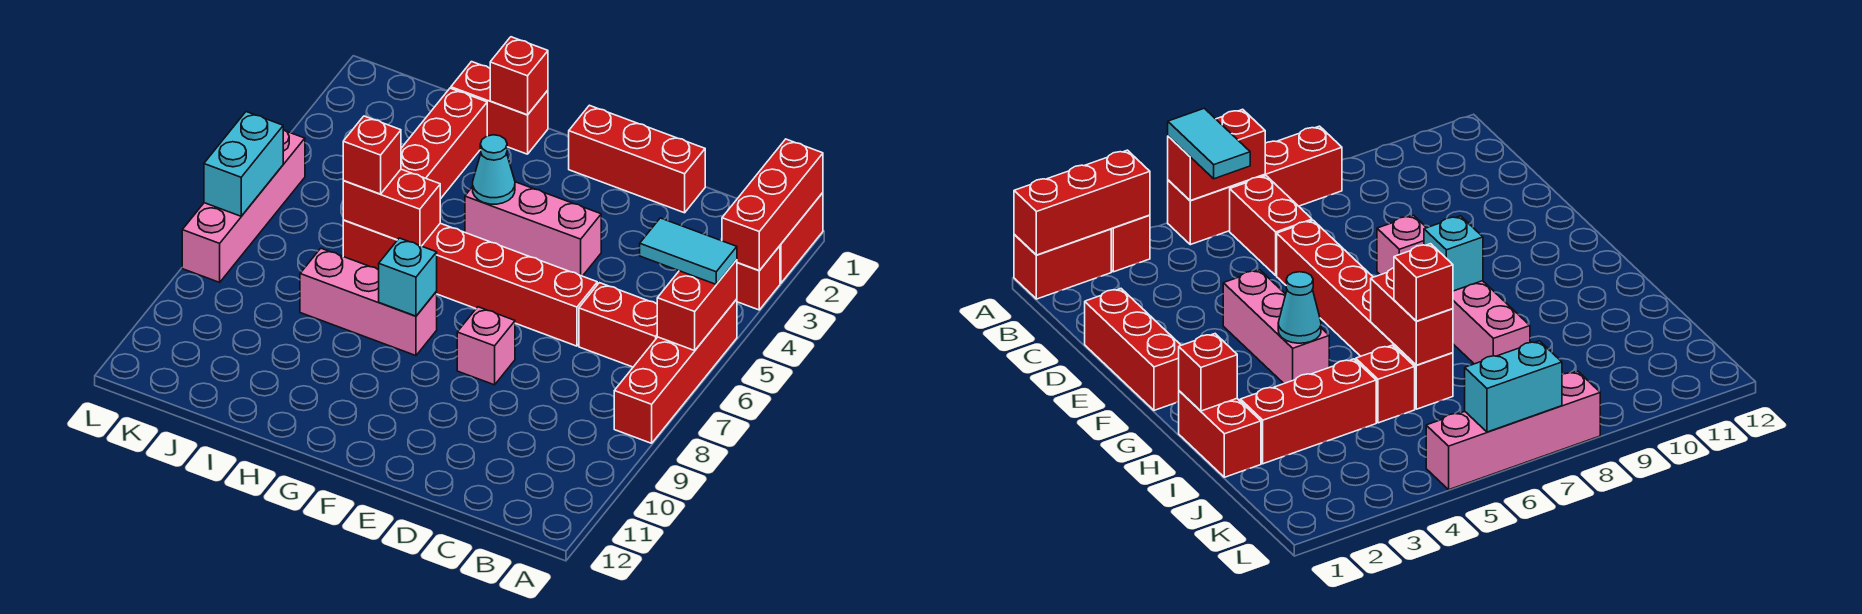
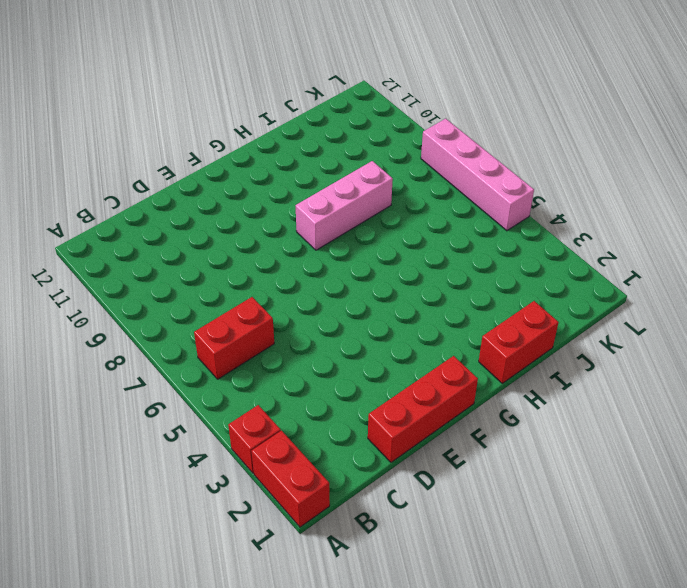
none -> red 1x4 brick [614,299,737,443]
none -> red 1x6 brick [343,220,597,346]
none -> pink 1x3 brick [465,182,601,276]

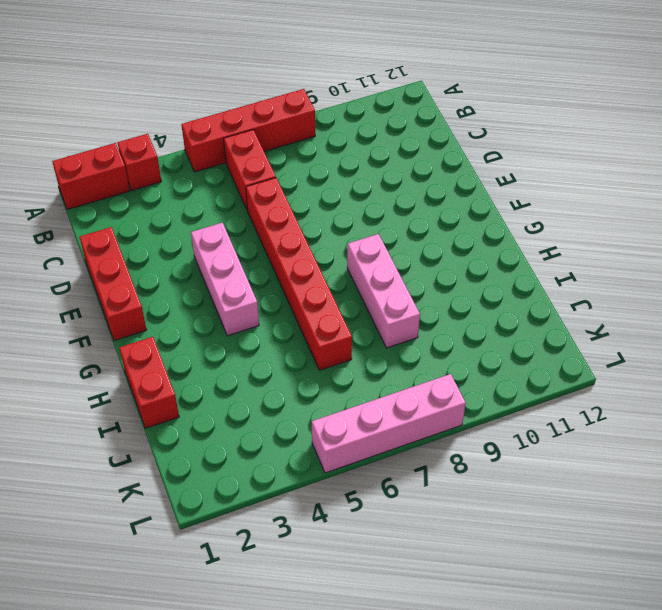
none -> pink 1x1 brick [457,307,515,385]
none -> red 1x3 brick [401,88,487,199]
none -> red 1x1 brick [1356,345,1415,423]

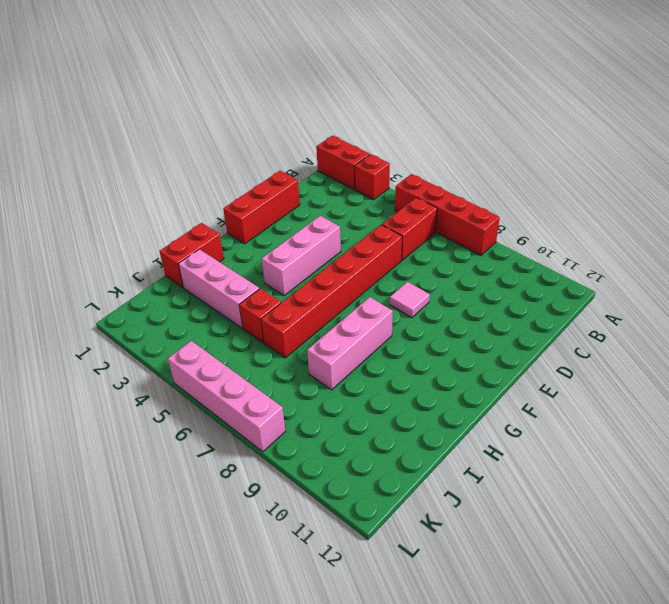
pink 1x1 tile [390,282,430,318] -> pink 1x1 brick [457,307,515,385]
pink 1x3 brick [178,249,259,328] -> red 1x3 brick [401,88,487,199]
none -> red 1x3 brick [722,139,823,271]
none -> red 1x2 brick [657,260,737,351]
none -> cyan 1x1 cone [473,135,515,204]

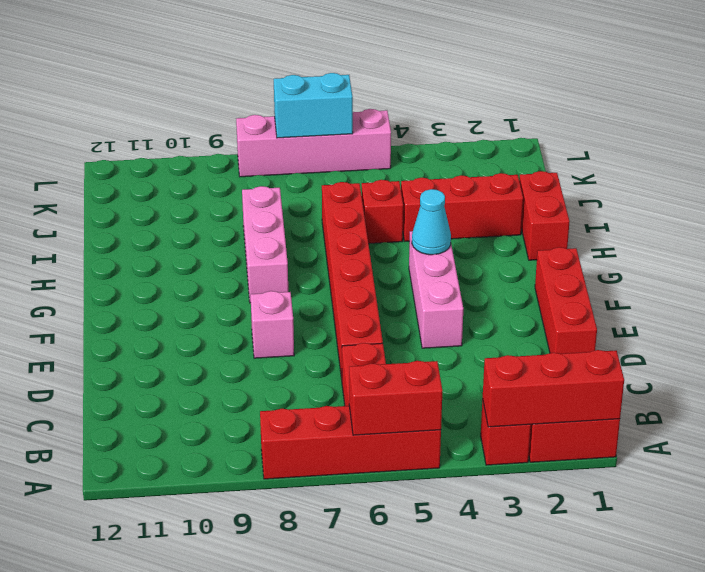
none -> cyan 1x1 brick [379,238,437,316]
none -> red 1x1 brick [490,37,548,115]
none -> red 1x2 brick [343,169,440,246]

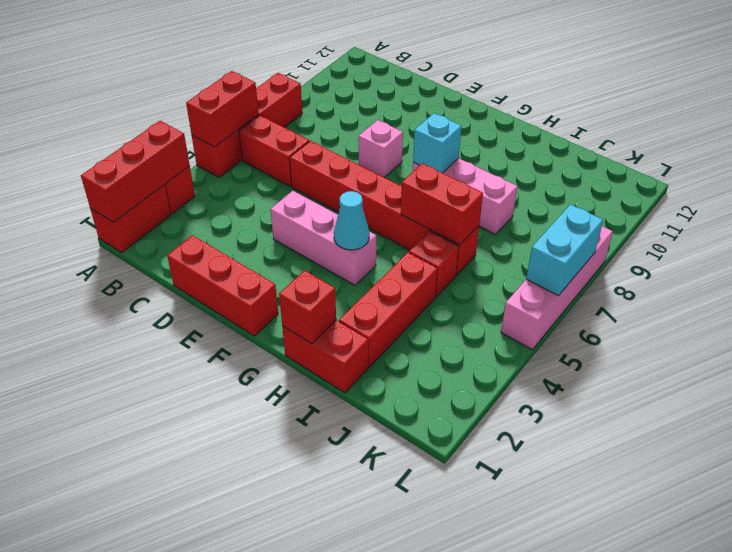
none -> cyan 1x2 tile [640,218,737,284]
none -> red 1x1 brick [343,116,401,194]

